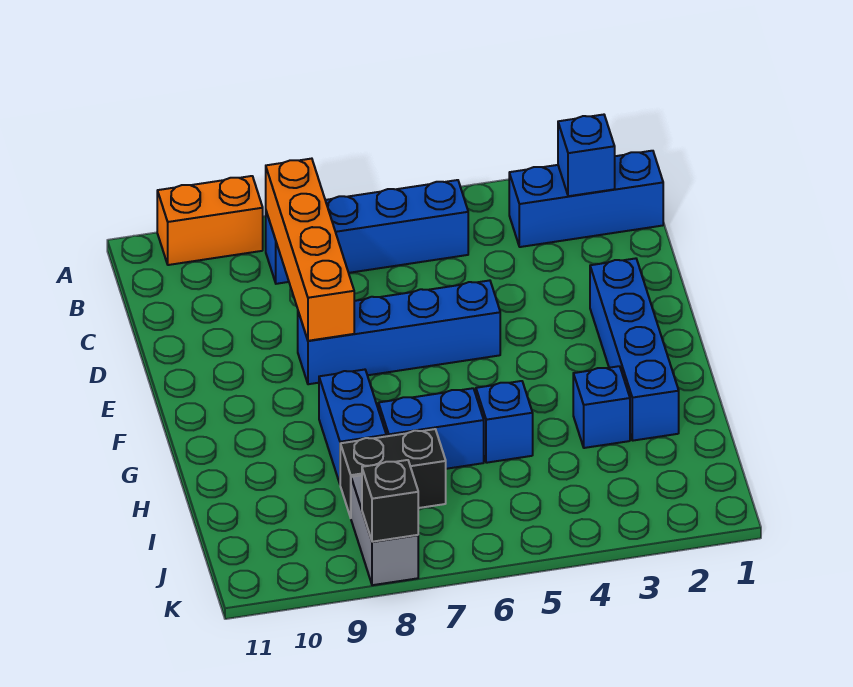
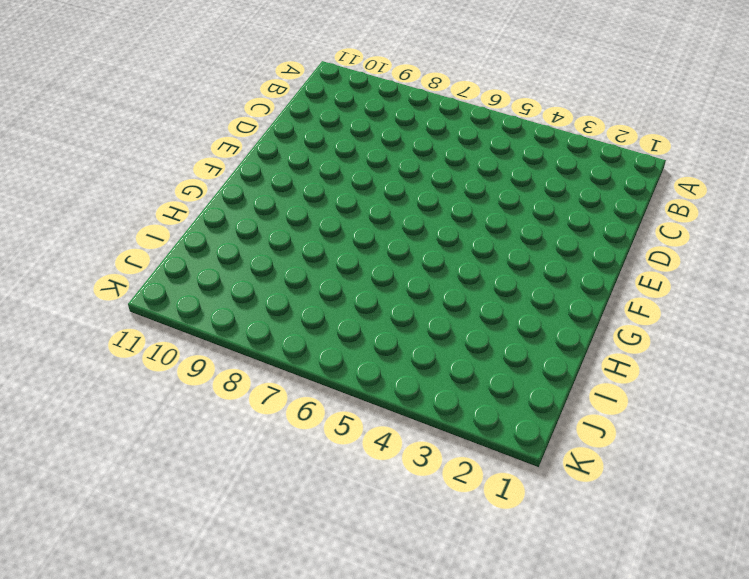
none -> orange 1x2 brick [157,176,263,265]
none -> blue 1x3 brick [509,151,663,247]
none -> blue 1x4 brick [266,180,468,284]

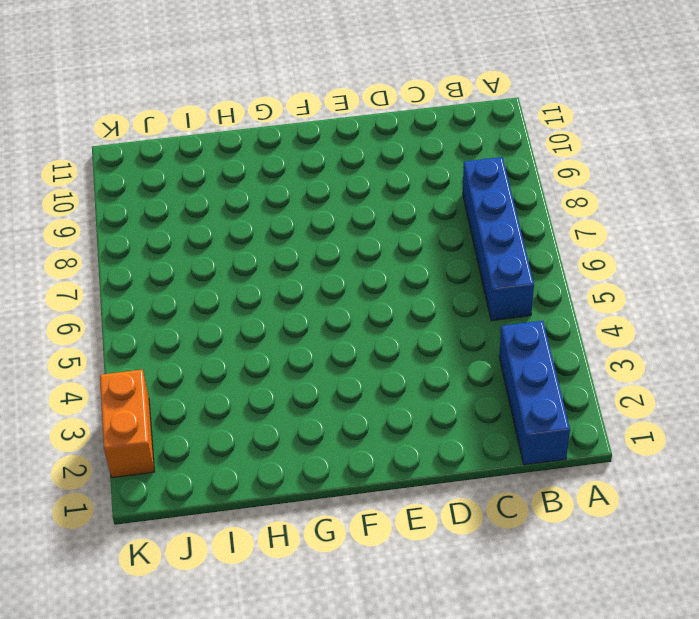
orange 1x2 brick [100,370,154,478] -> orange 1x2 brick moved to [157,176,263,265]
none -> blue 1x4 brick [590,258,679,441]
none -> blue 1x4 brick [298,280,500,384]
none -> blue 1x2 brick [319,370,386,483]

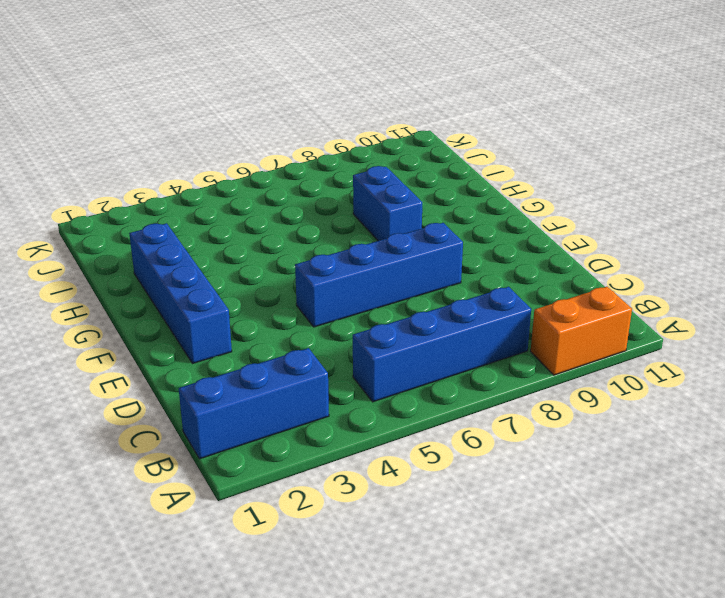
none -> blue 1x1 brick [573,366,630,448]
none -> blue 1x1 brick [476,381,533,463]
none -> blue 1x2 brick [378,388,484,469]

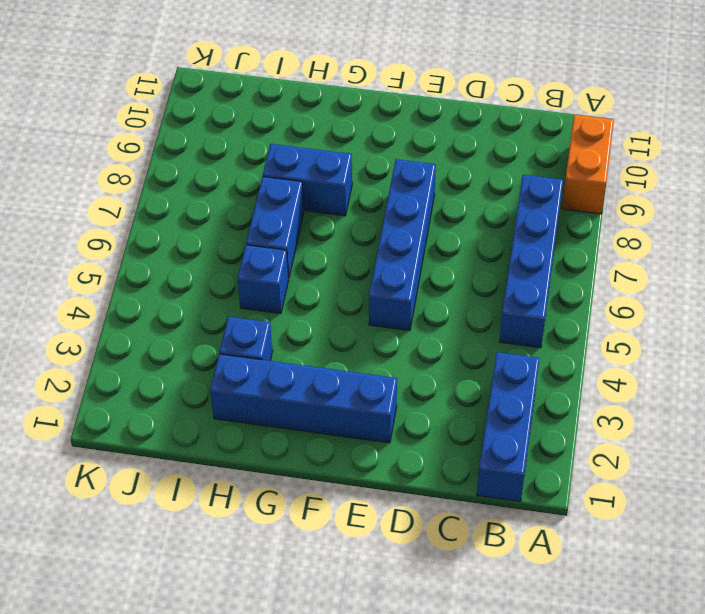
none -> black 1x2 brick [340,429,446,518]
none -> grey 1x2 brick [351,475,418,585]
none -> blue 1x1 brick [558,115,615,196]

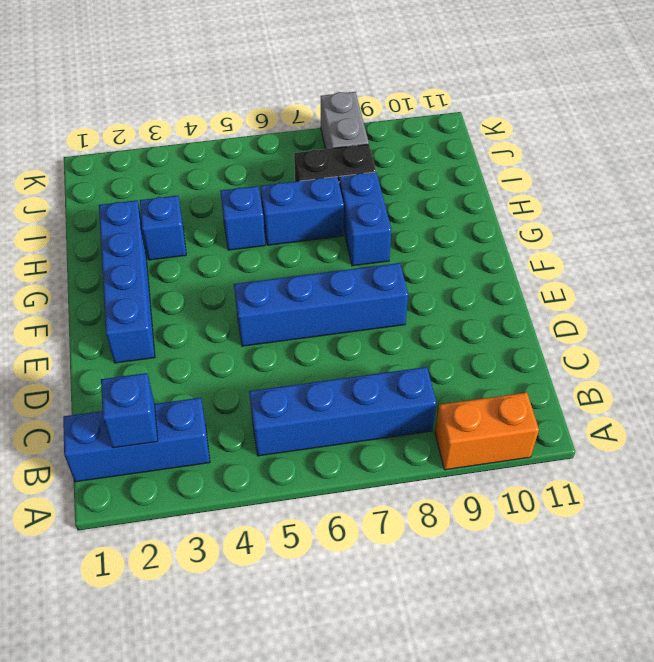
none -> orange 1x4 brick [266,159,354,341]
none -> black 1x1 brick [362,460,418,542]

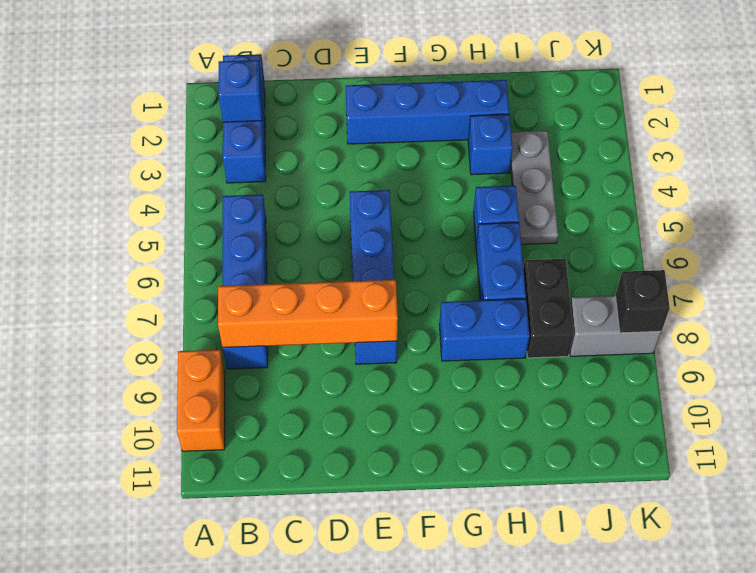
grey 1x3 plate [510,131,558,244] -> none

